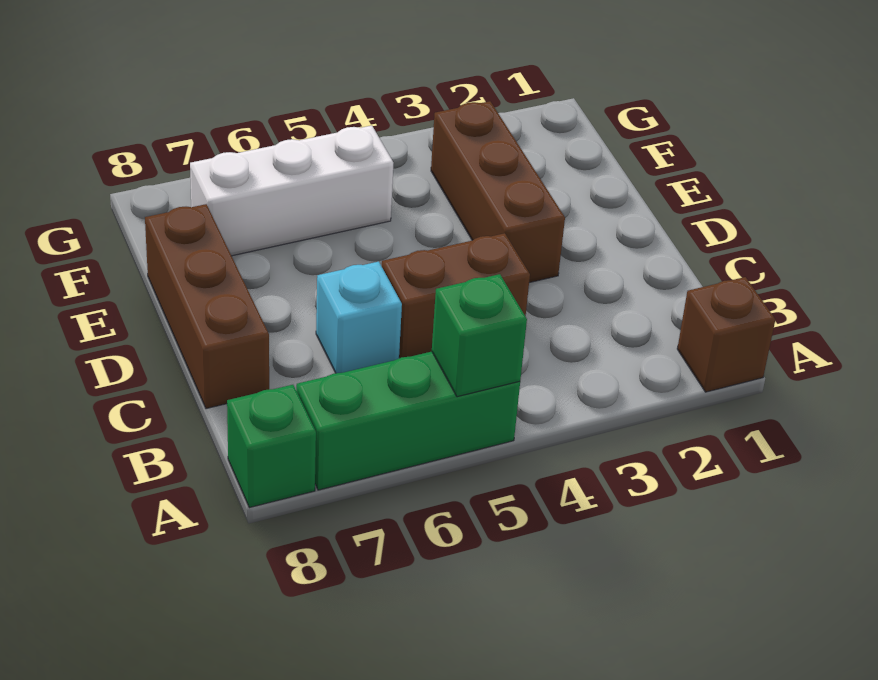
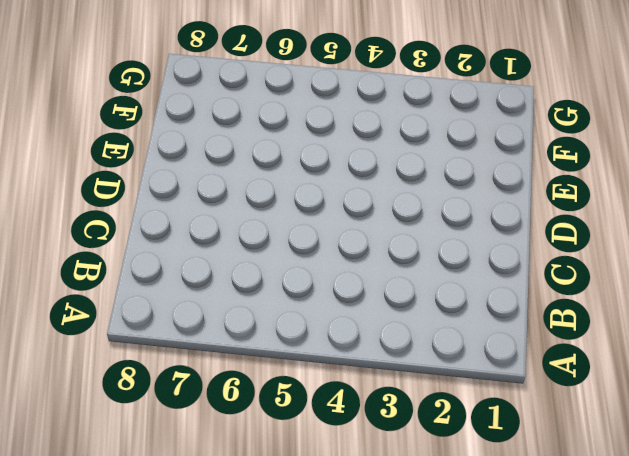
none -> brown 1x1 brick [677,277,775,392]
none -> green 1x3 brick [296,352,520,490]

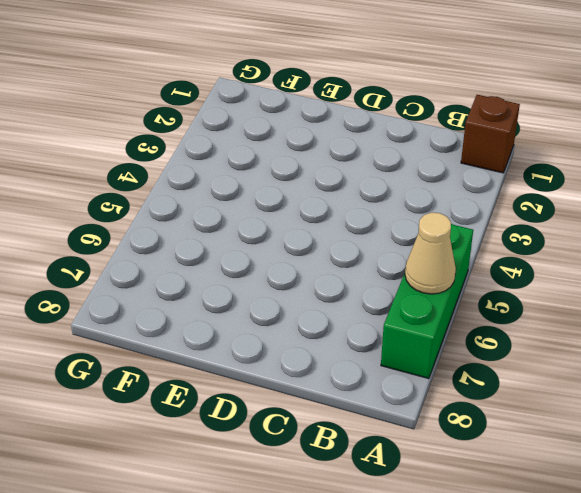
tan 1x1 cone [405,213,456,294] -> none
none -> green 1x1 brick [227,385,316,508]
none -> brown 1x2 brick [382,233,530,358]

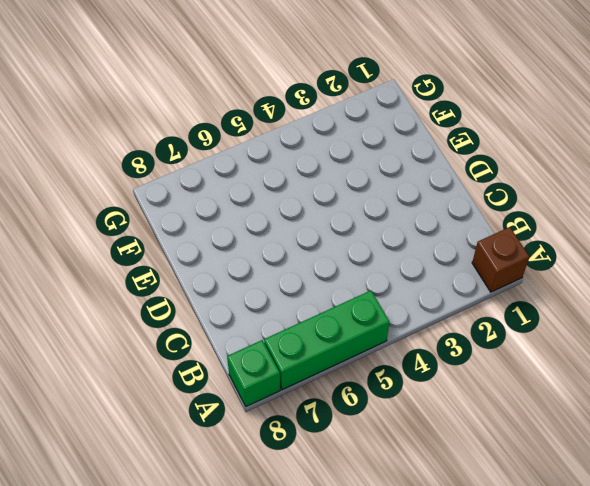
none -> brown 1x2 brick [382,233,530,358]
none -> cyan 1x1 brick [316,262,402,373]

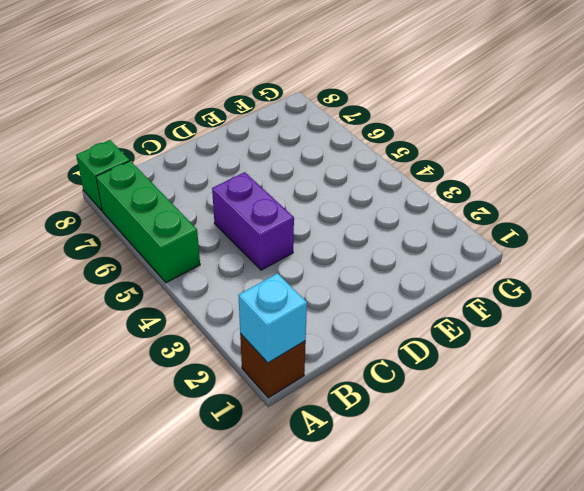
cyan 1x1 brick [238,273,307,363] -> cyan 1x1 brick moved to [316,262,402,373]
purple 1x2 brick [212,172,294,270] -> brown 1x2 brick [382,233,530,358]
none -> brown 1x3 brick [145,204,269,409]
none -> brown 1x3 brick [431,101,565,283]

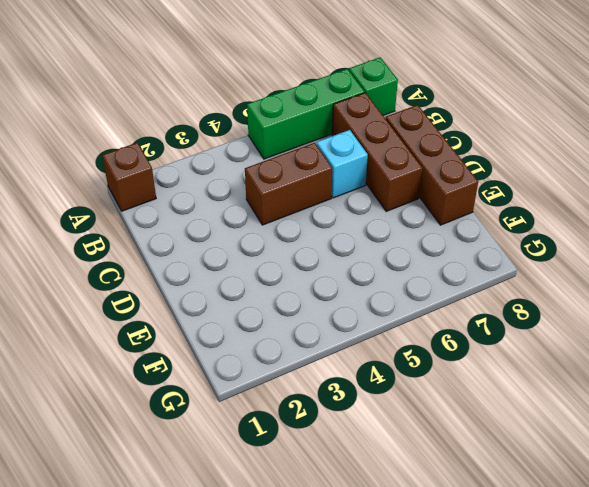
brown 1x3 brick [332,93,423,211] -> brown 1x3 brick moved to [431,101,565,283]
none -> white 1x3 brick [190,126,393,256]
none -> green 1x1 brick [432,274,527,397]

